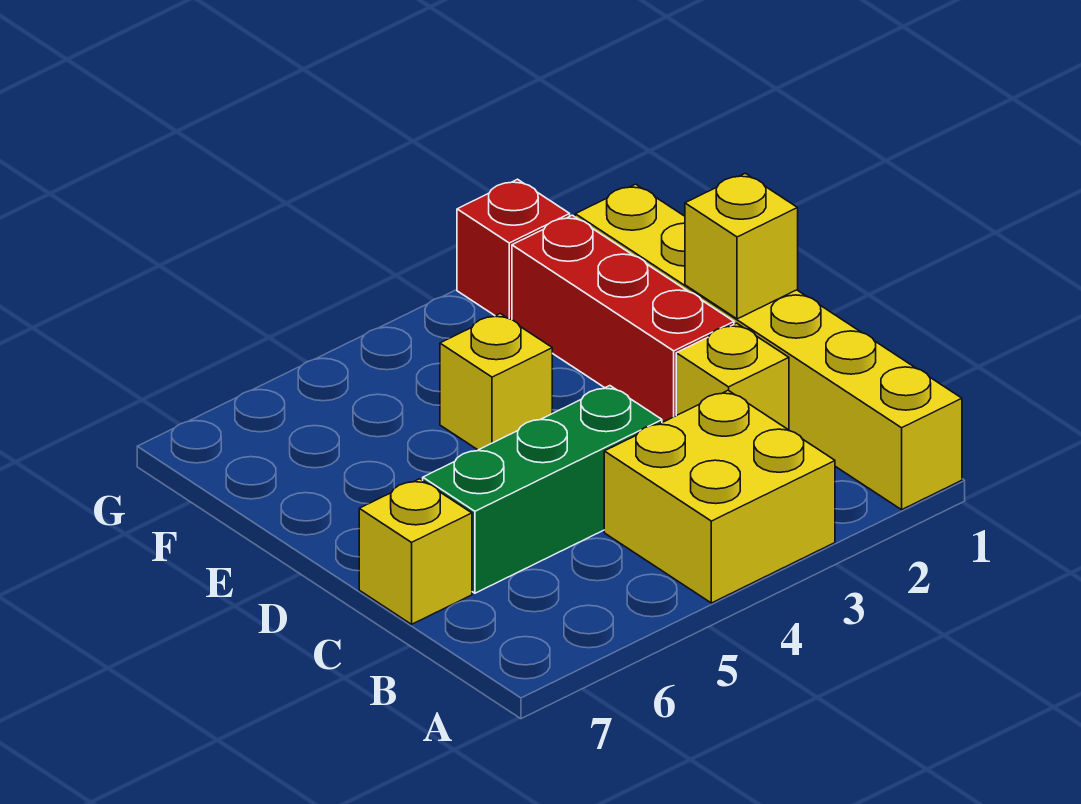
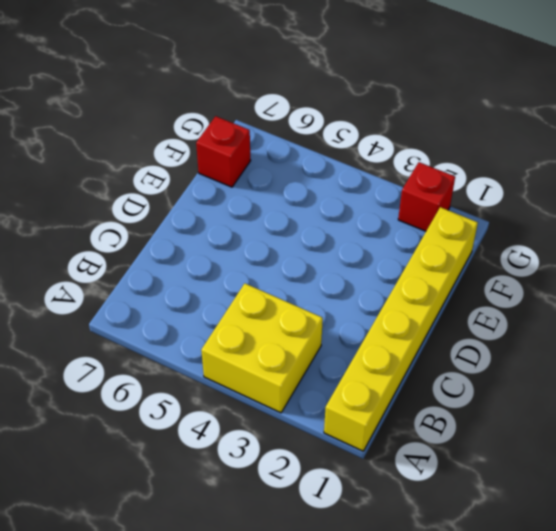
red 1x1 brick [196,116,251,187] -> none
none -> yellow 1x1 brick [676,323,789,430]
none -> green 1x3 brick [423,386,662,593]

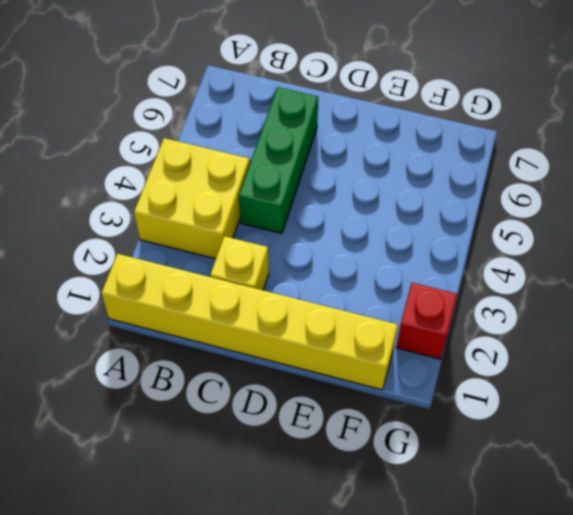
none -> yellow 1x1 brick [359,479,472,624]
none -> red 1x3 brick [512,215,734,422]

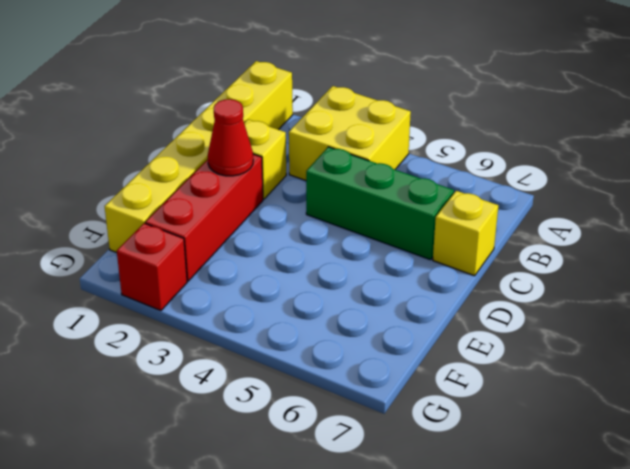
red 1x1 cone [208,99,253,176] -> none
none -> yellow 1x1 brick [440,314,552,450]
none -> yellow 1x1 brick [685,173,798,319]

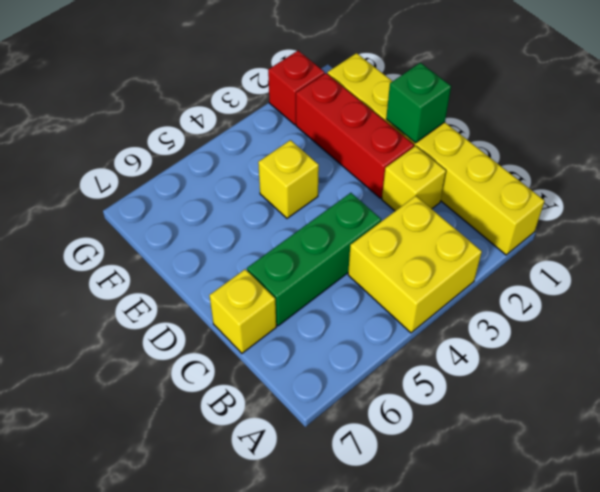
green 1x1 brick [386,63,451,143] -> yellow 1x1 brick [685,173,798,319]

